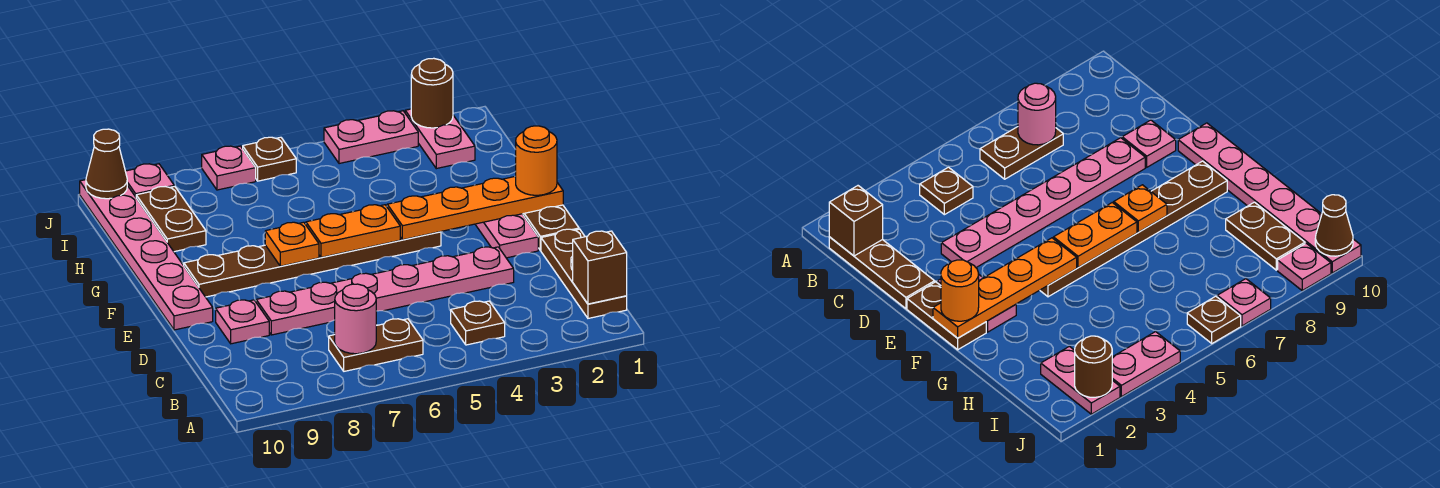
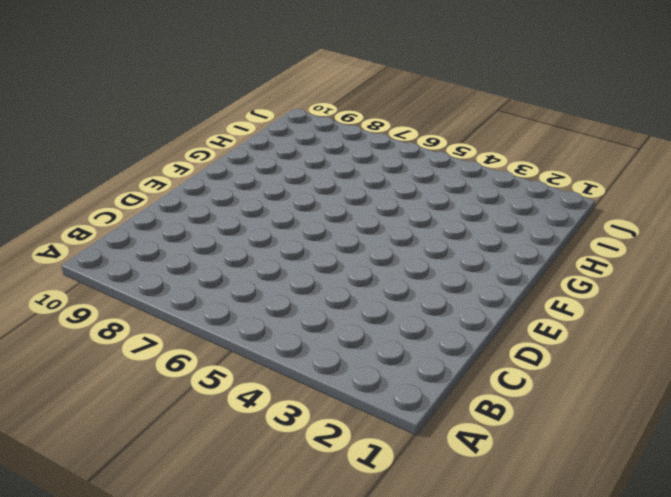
none -> brown 1x3 plate [541,229,627,318]
none -> brown 1x1 plate [451,301,505,345]
none -> brown 1x2 plate [329,319,423,371]

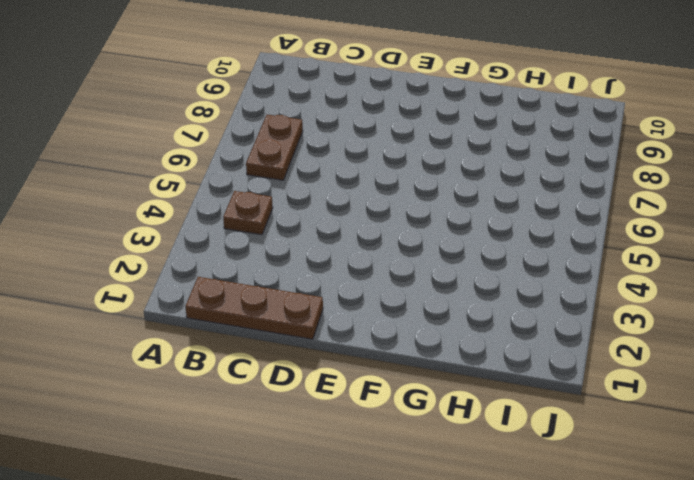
none -> pink 1x6 plate [256,247,514,335]
none -> pink 1x1 plate [216,300,269,344]
none -> brown 1x2 plate [523,205,579,250]

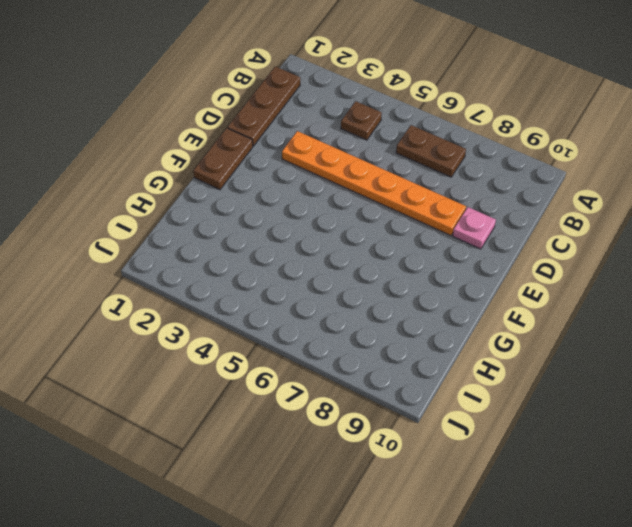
orange 1x6 plate [282,131,466,235] -> pink 1x6 plate [256,247,514,335]
none -> pink 1x2 plate [475,214,538,258]
none -> pink 1x6 plate [80,180,213,330]
none -> brown 1x6 plate [184,232,441,297]

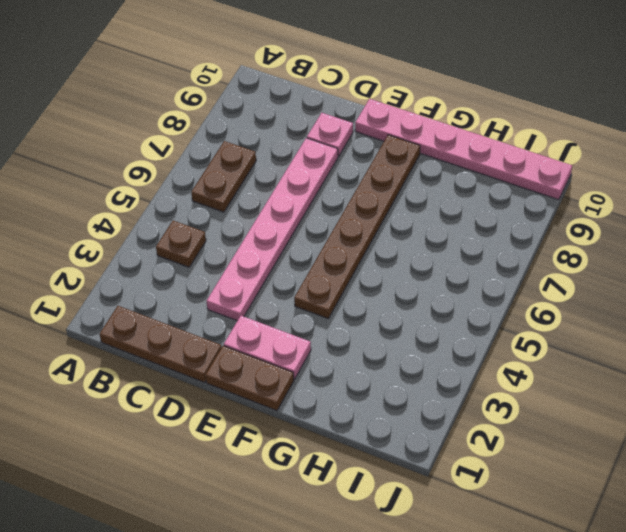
none -> brown 1x2 plate [136,186,206,252]
none -> pink 1x2 plate [405,109,475,169]
none -> pink 1x2 plate [324,111,418,164]

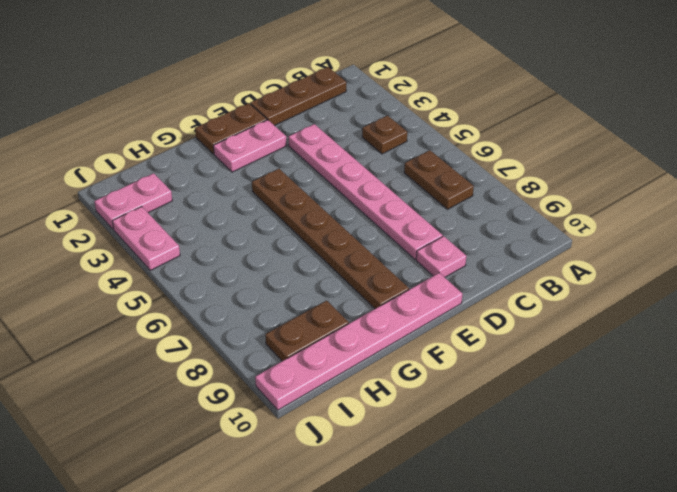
none -> brown 1x1 plate [243,137,296,181]
none -> pink 1x1 plate [202,146,256,190]
none -> pink 1x1 plate [125,164,174,197]

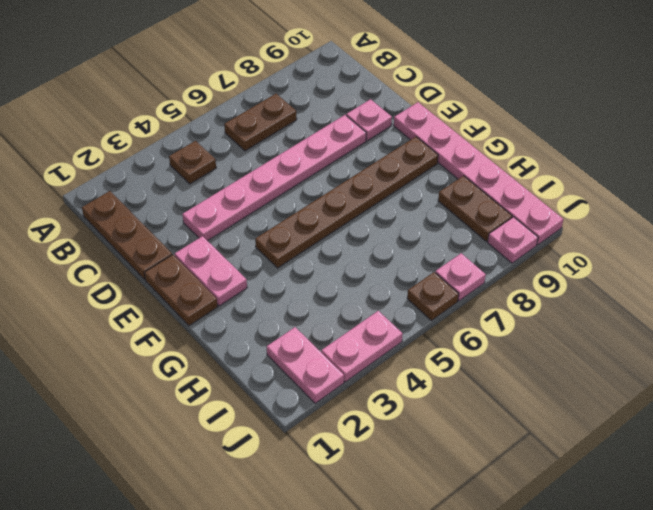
none -> brown 1x1 brick [573,231,627,304]
none -> pink 1x1 round brick [335,284,376,354]
none -> orange 1x4 plate [387,176,563,240]

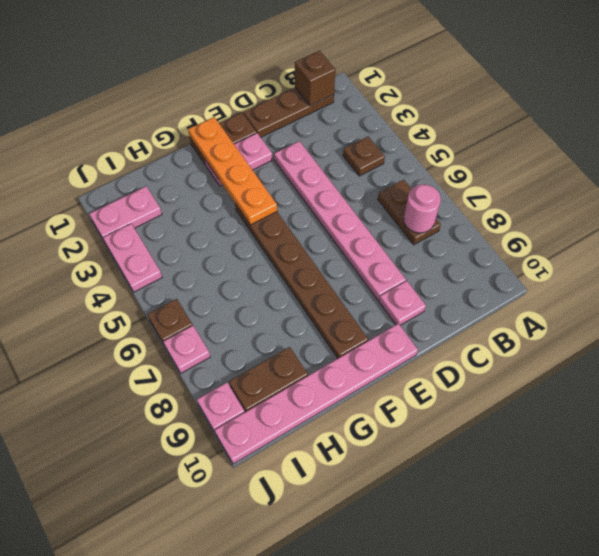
none -> orange 1x2 plate [306,205,400,257]
none -> orange 1x1 plate [265,222,319,266]
none -> brown 1x1 round brick [411,58,453,128]

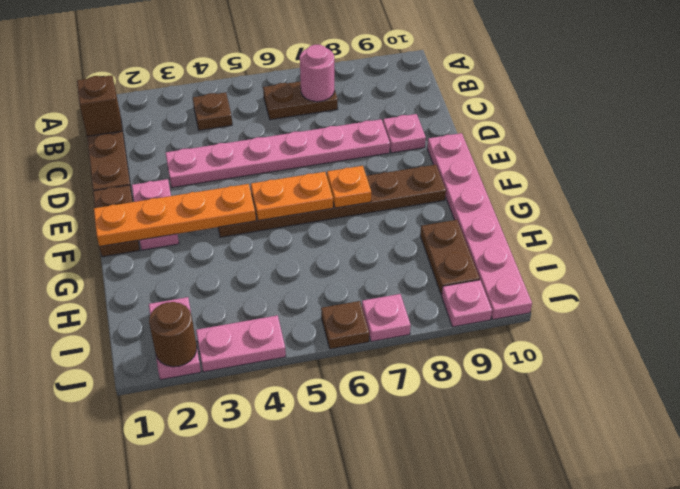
none -> brown 1x1 cone [86,129,127,199]
none -> orange 1x1 round brick [516,126,557,195]

